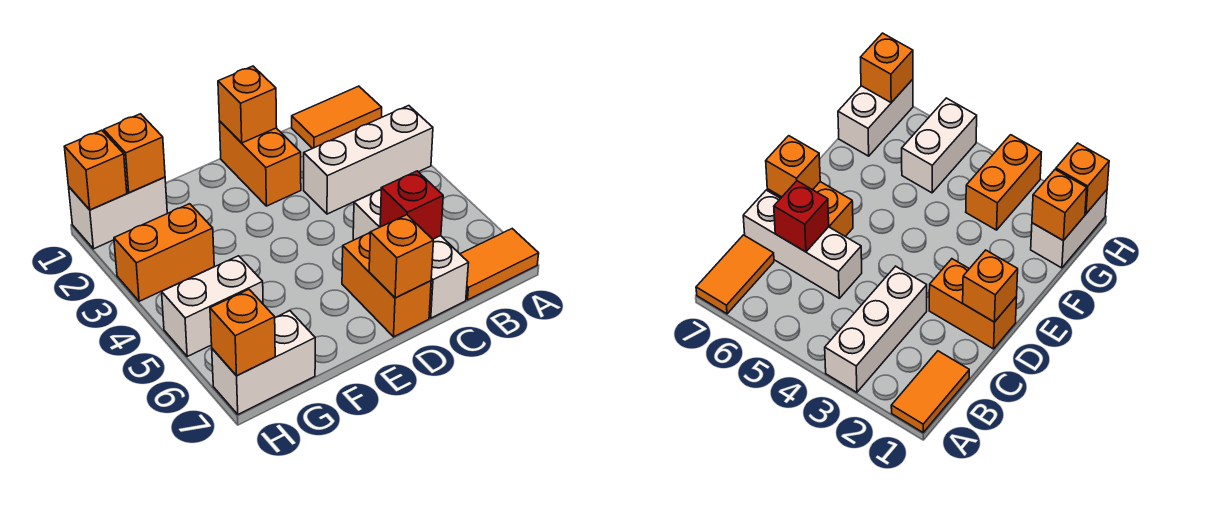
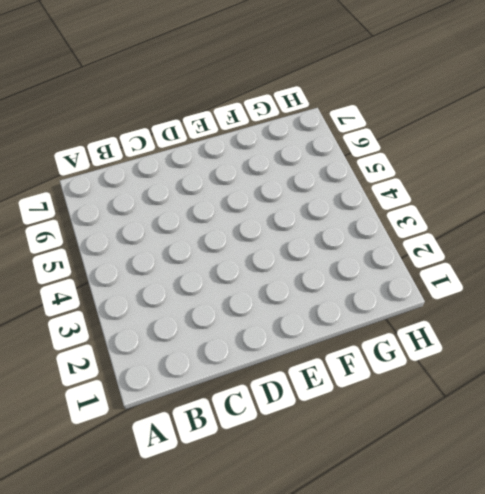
none -> orange 1x2 tile [292,86,382,149]
none -> white 1x3 brick [304,106,433,214]
none -> orange 1x2 tile [460,229,539,300]

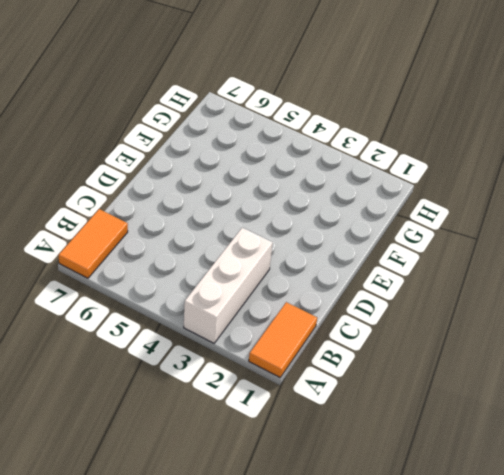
none -> white 1x3 brick [353,190,468,318]
none -> orange 1x2 brick [219,121,301,206]
none -> orange 1x2 brick [342,233,431,337]

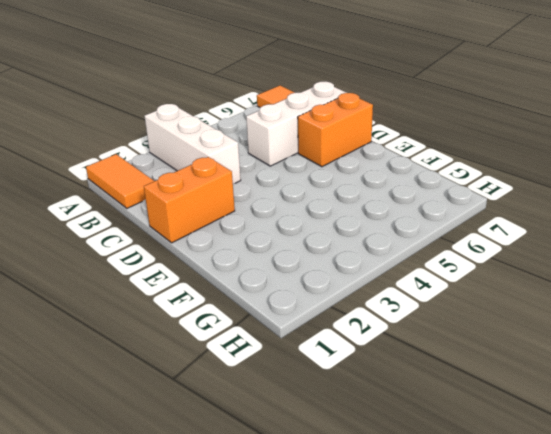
none -> white 1x2 brick [69,177,167,249]
none -> orange 1x2 brick [114,204,214,301]
none -> white 1x2 brick [162,256,263,356]

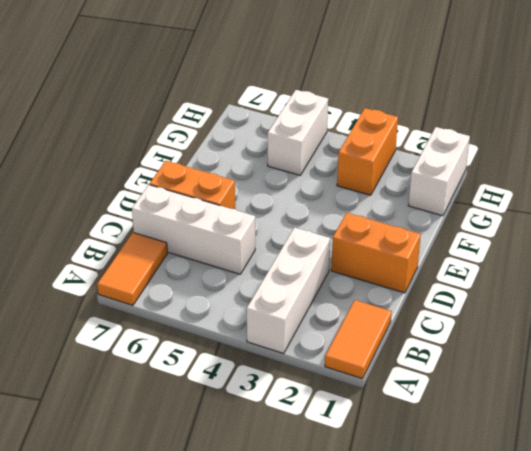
none -> white 1x2 brick [212,311,315,414]
none -> red 1x1 brick [380,171,443,239]
none -> orange 1x1 brick [218,66,277,143]

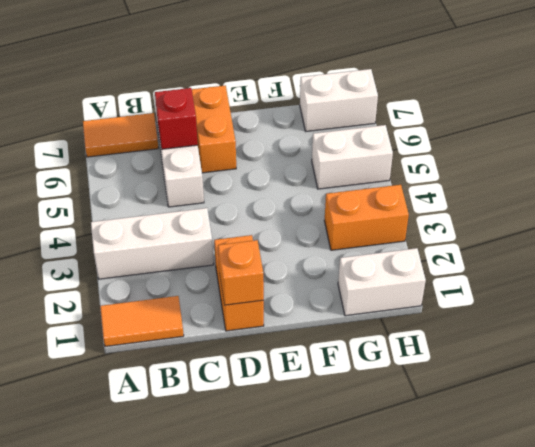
none -> orange 1x1 brick [369,215,433,298]
none -> orange 1x1 brick [104,114,165,193]
none -> orange 1x1 brick [64,130,127,210]

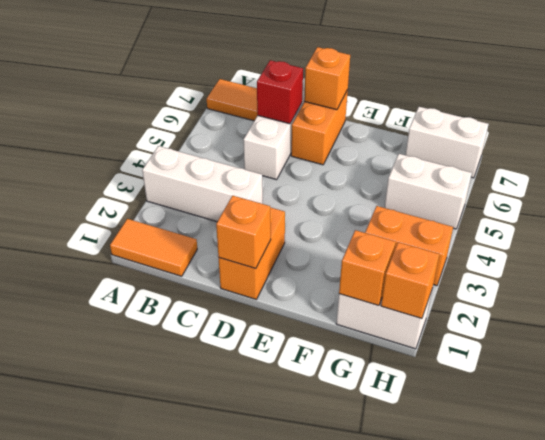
none -> orange 1x1 brick [210,290,275,376]

